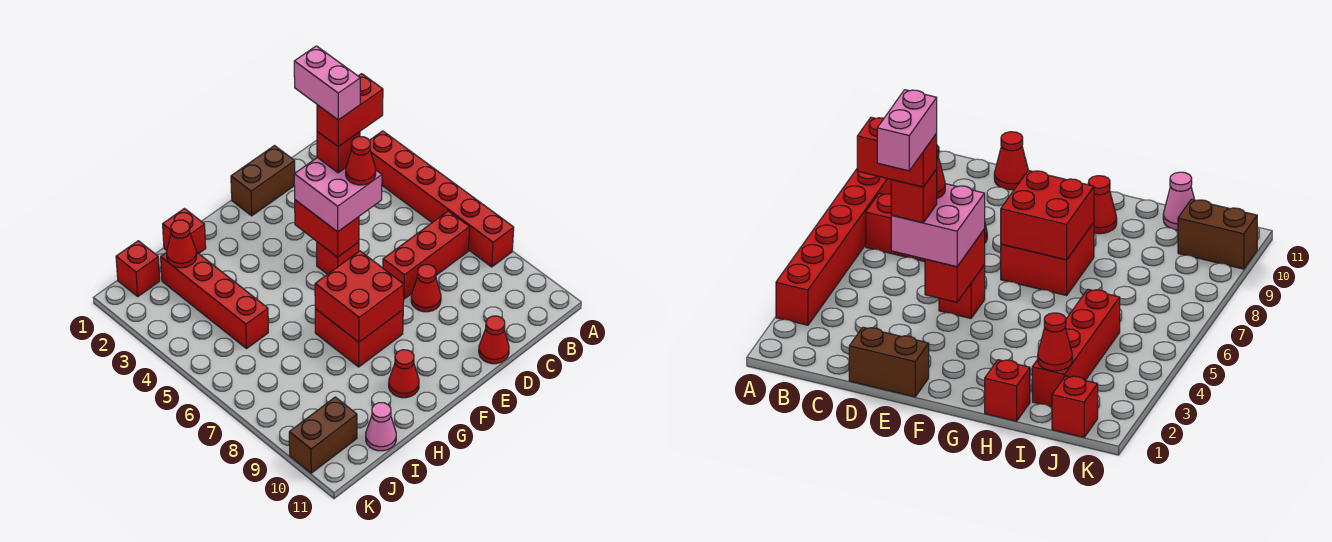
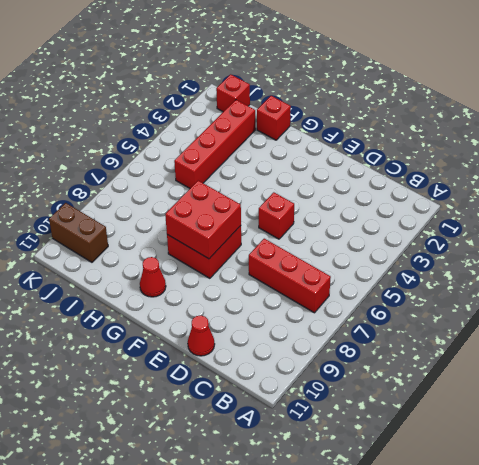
none -> red 1x6 brick [369,131,514,267]
none -> brown 1x2 brick [231,146,295,216]
none -> red 1x1 cone [411,265,441,312]

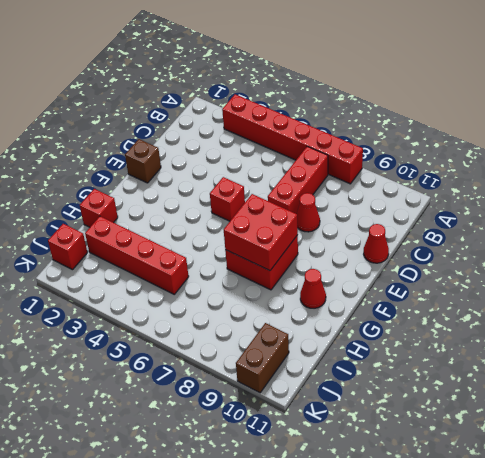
brown 1x1 brick [125,139,161,183] -> brown 1x2 brick [231,146,295,216]
none -> pink 1x1 cone [366,403,396,451]
none -> red 1x2 brick [295,200,359,257]
none -> red 1x1 cone [167,220,197,268]

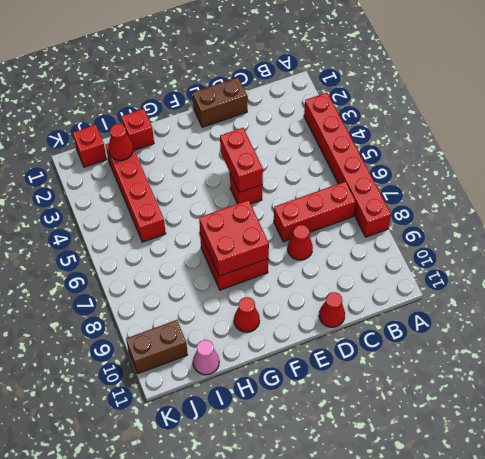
none -> pink 2x2 brick [294,158,382,232]
none -> red 1x1 brick [317,132,360,173]
none -> red 1x1 cone [346,137,376,185]

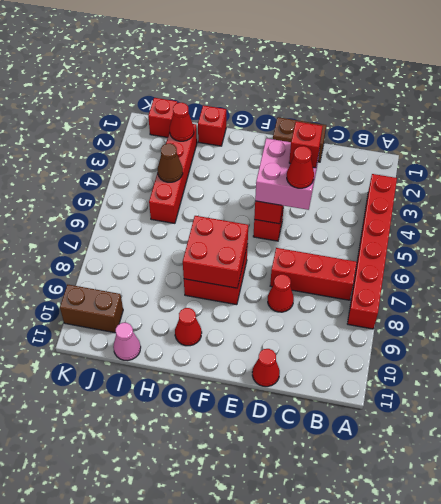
brown 1x1 cone [158,143,183,182] -> none
none -> red 1x2 brick [317,74,383,147]
none -> pink 1x2 brick [294,46,360,120]

